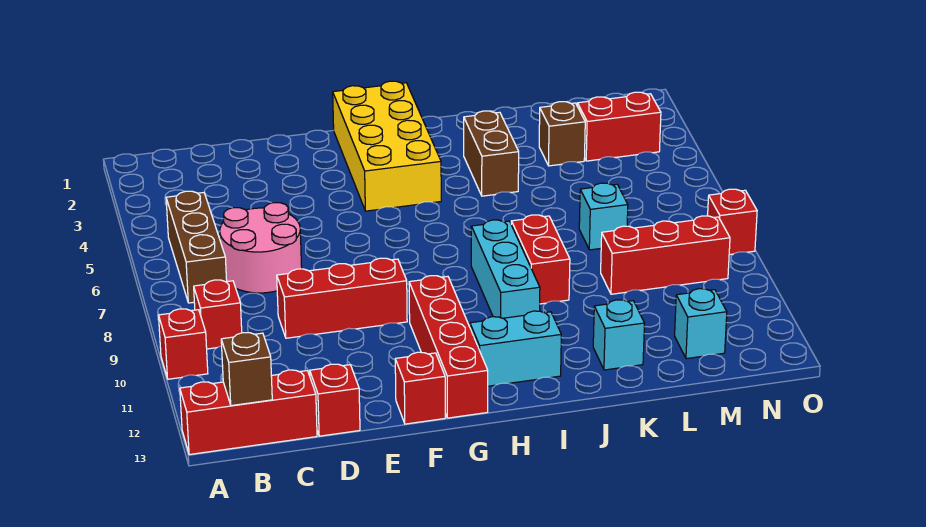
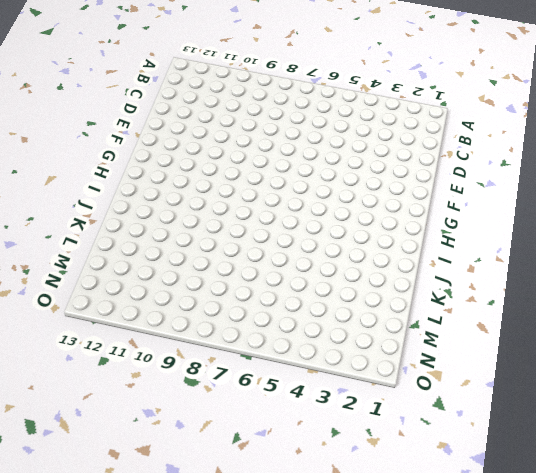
none -> red 1x1 brick [159,309,208,379]
none -> red 1x3 brick [180,370,317,455]
none -> brown 1x3 brick [166,191,227,303]

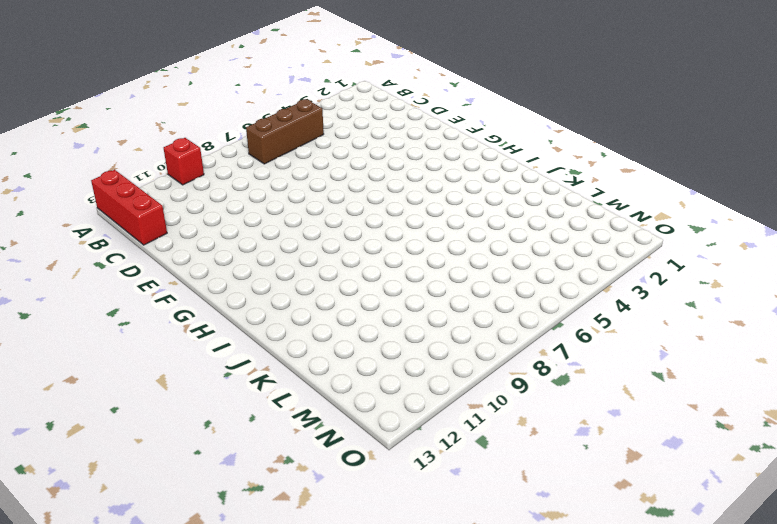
none -> red 1x1 brick [194,280,242,349]
none -> pink 2x2 round brick [220,203,302,293]
none -> red 1x3 brick [277,258,407,338]

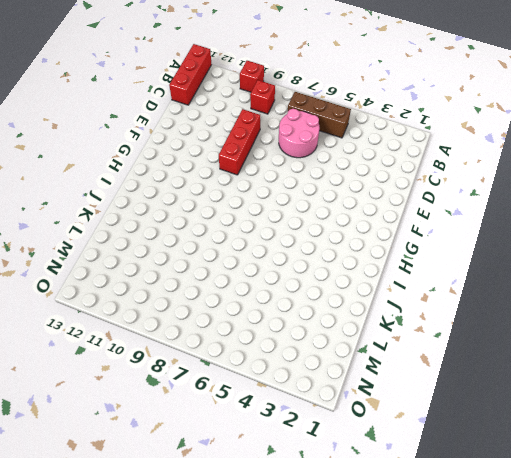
none -> red 1x1 brick [310,364,360,436]
none -> red 1x1 brick [395,352,445,424]
none -> yellow 2x4 brick [333,81,441,211]

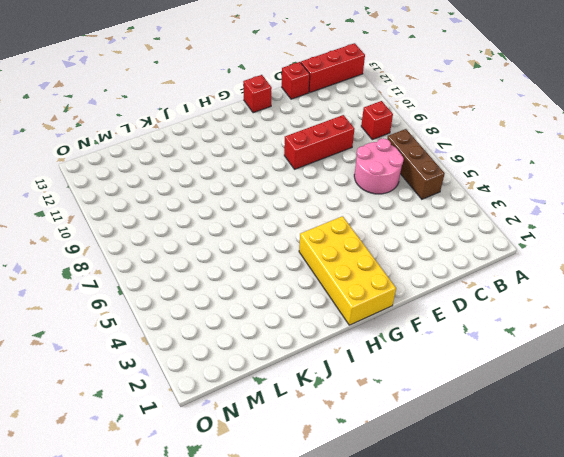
none -> red 1x1 brick [159,309,208,379]
none -> red 1x4 brick [409,276,488,418]
none -> cyan 1x2 brick [470,311,561,386]

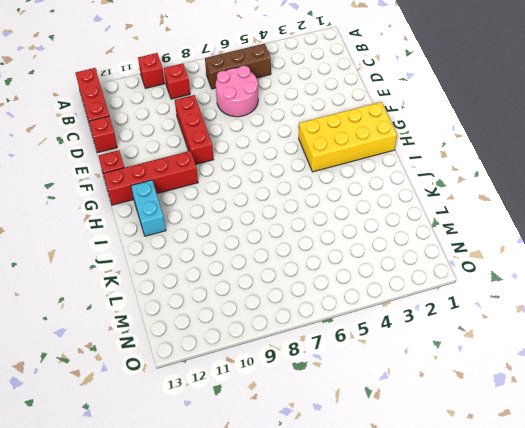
none -> cyan 1x3 brick [471,220,540,318]
none -> brown 1x2 brick [464,111,519,196]
none -> red 1x2 brick [511,215,570,304]

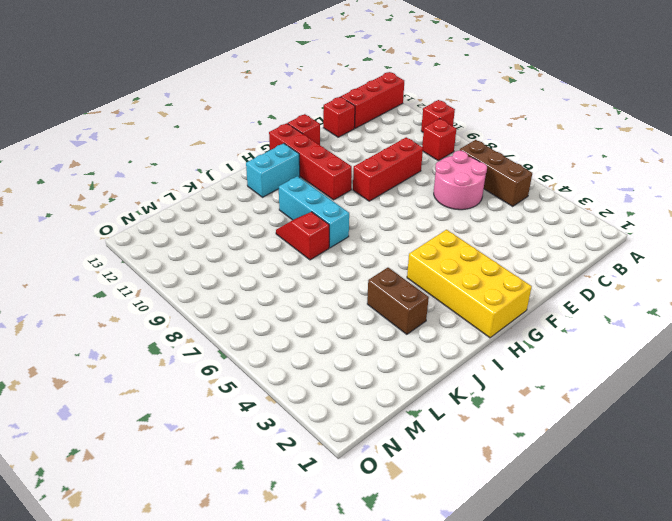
red 1x2 slope [276,212,329,260] -> red 1x2 brick [511,215,570,304]
none -> cyan 1x1 brick [593,300,645,370]
none -> brown 1x1 brick [539,102,585,166]
none -> cyan 1x1 brick [579,183,628,250]

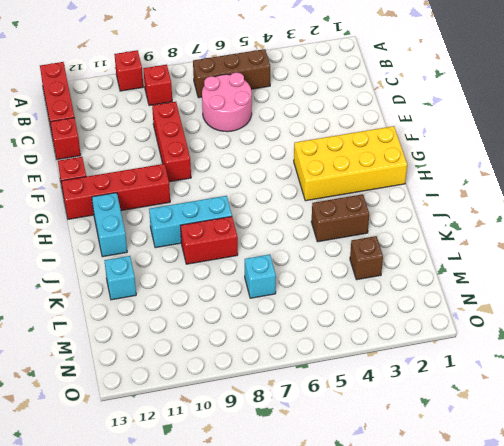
none -> red 1x3 brick [601,216,730,294]
none -> red 1x2 brick [577,92,661,161]
none -> cyan 1x1 brick [675,289,727,359]

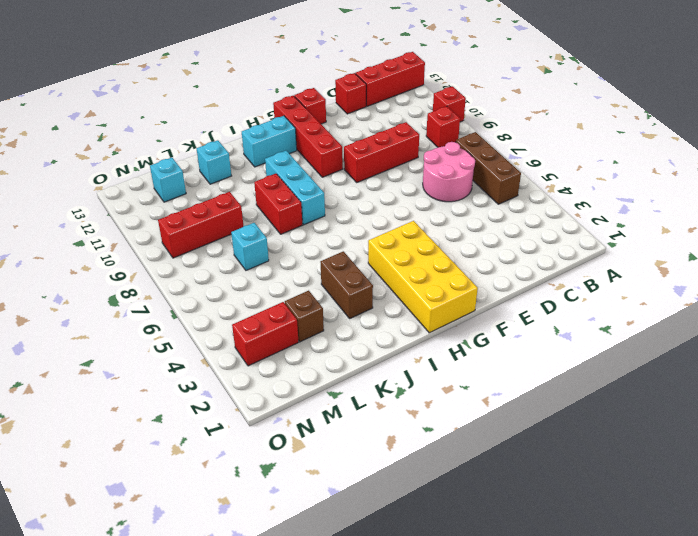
none -> red 1x1 brick [708,189,757,255]
none -> brown 1x1 brick [221,333,272,406]

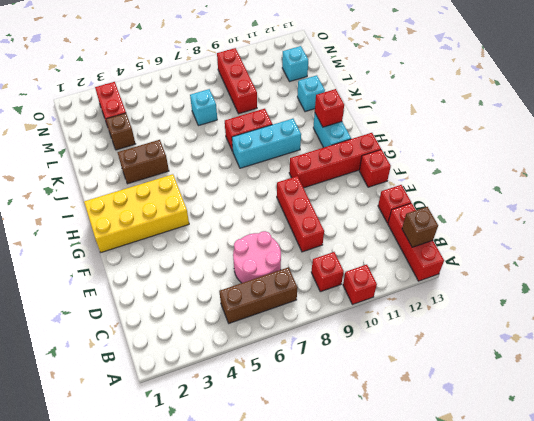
red 1x1 brick [315,89,344,127] -> red 1x1 brick moved to [708,189,757,255]

